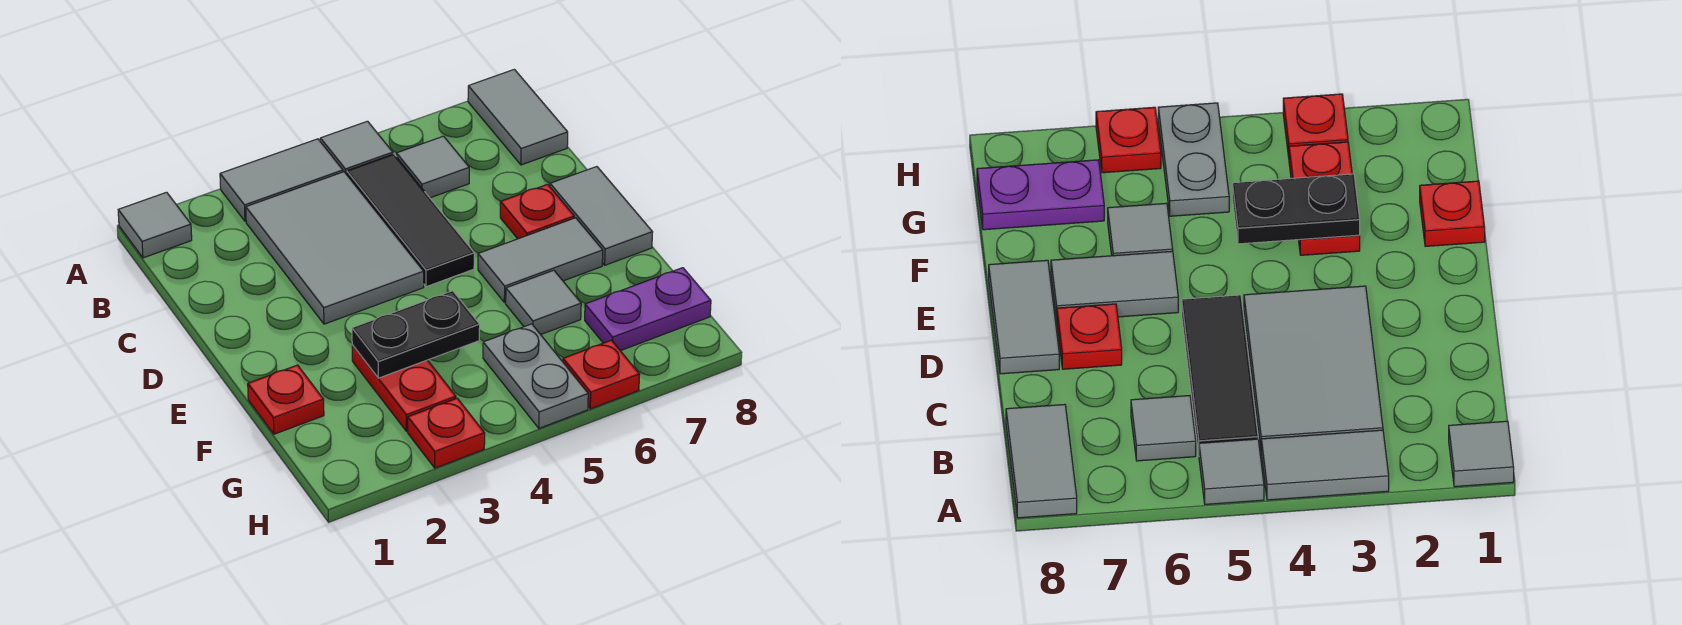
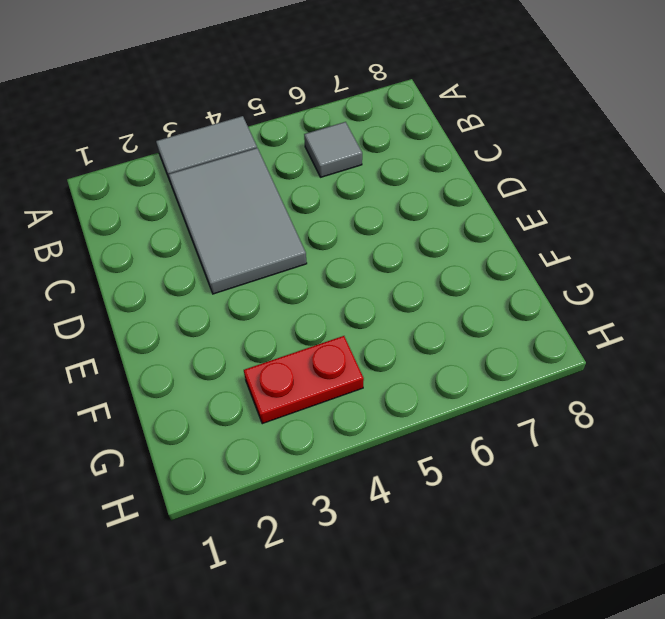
red 1x2 plate [244,336,364,424] -> red 1x2 plate turned to [352,345,456,431]
none -> grey 1x1 tile [118,192,192,258]
none -> grey 1x1 tile [320,121,393,174]
none -> grey 1x2 tile [468,69,568,165]

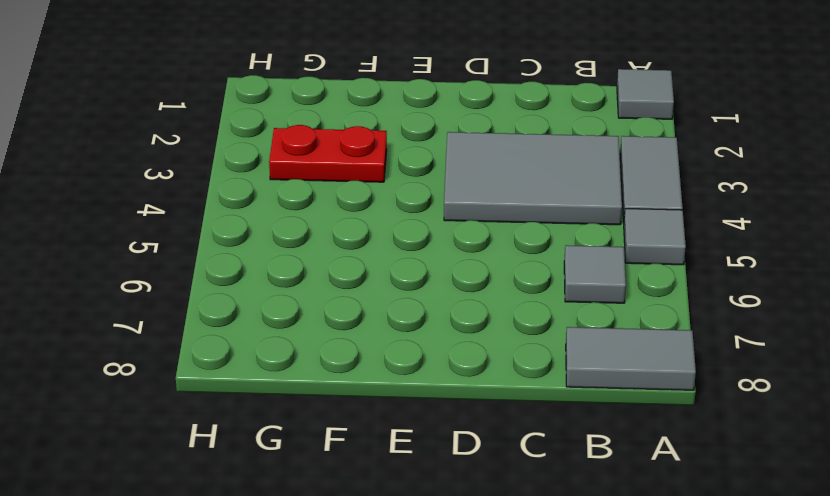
none -> black 1x3 tile [347,154,474,287]
none -> red 1x1 plate [500,184,574,239]
none -> grey 1x2 tile [550,167,653,265]

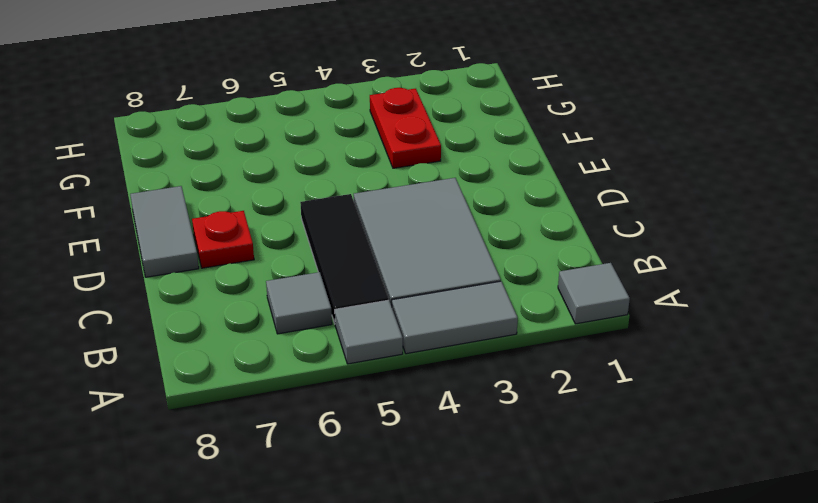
none -> grey 1x2 tile [468,69,568,165]
none -> grey 1x2 tile [478,218,603,303]
none -> red 1x1 plate [248,365,324,434]

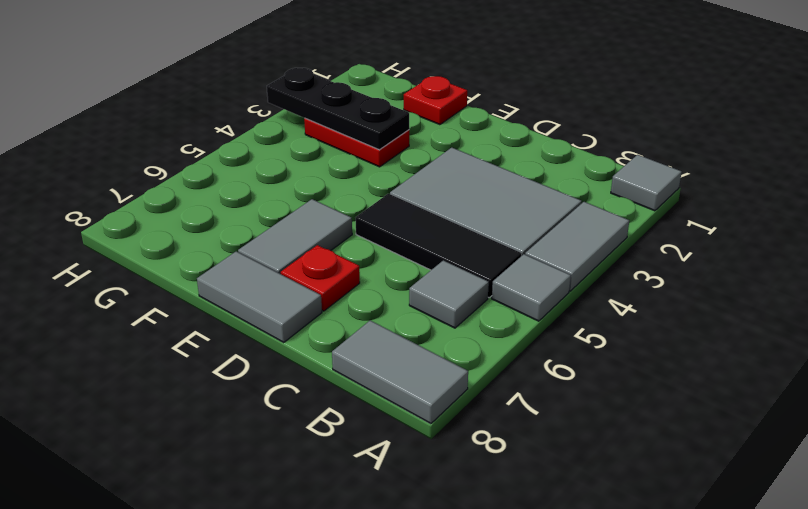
black 1x3 plate [267,68,409,150] -> black 1x2 plate [352,291,480,378]
none -> grey 1x1 tile [506,270,581,334]
none -> grey 1x2 plate [483,324,588,428]
none -> purple 1x2 plate [585,268,711,351]

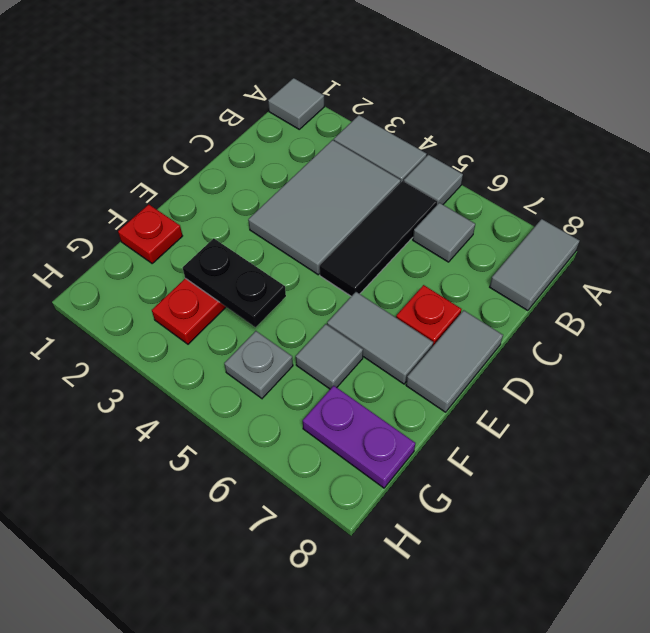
grey 1x1 plate [224,331,293,398] -> grey 1x2 plate [483,324,588,428]
none -> red 1x1 plate [408,398,485,468]
none -> red 1x1 plate [563,340,640,409]

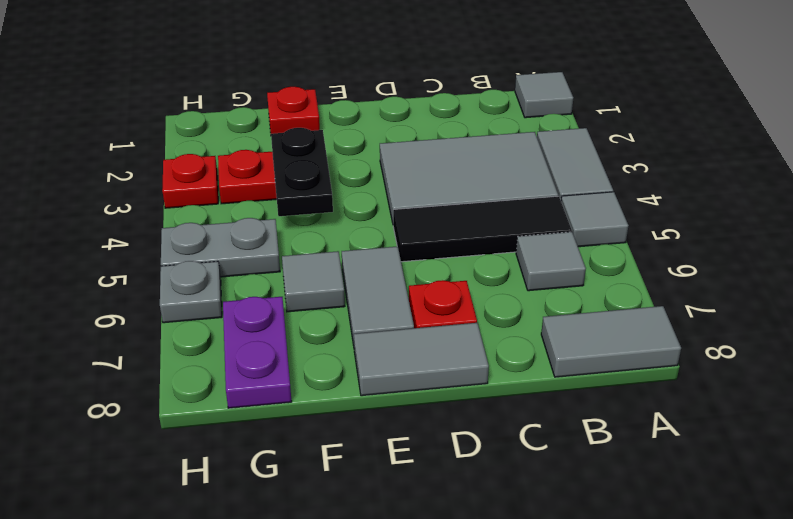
grey 1x1 plate [160,261,222,323] -> red 1x1 plate [563,340,640,409]

